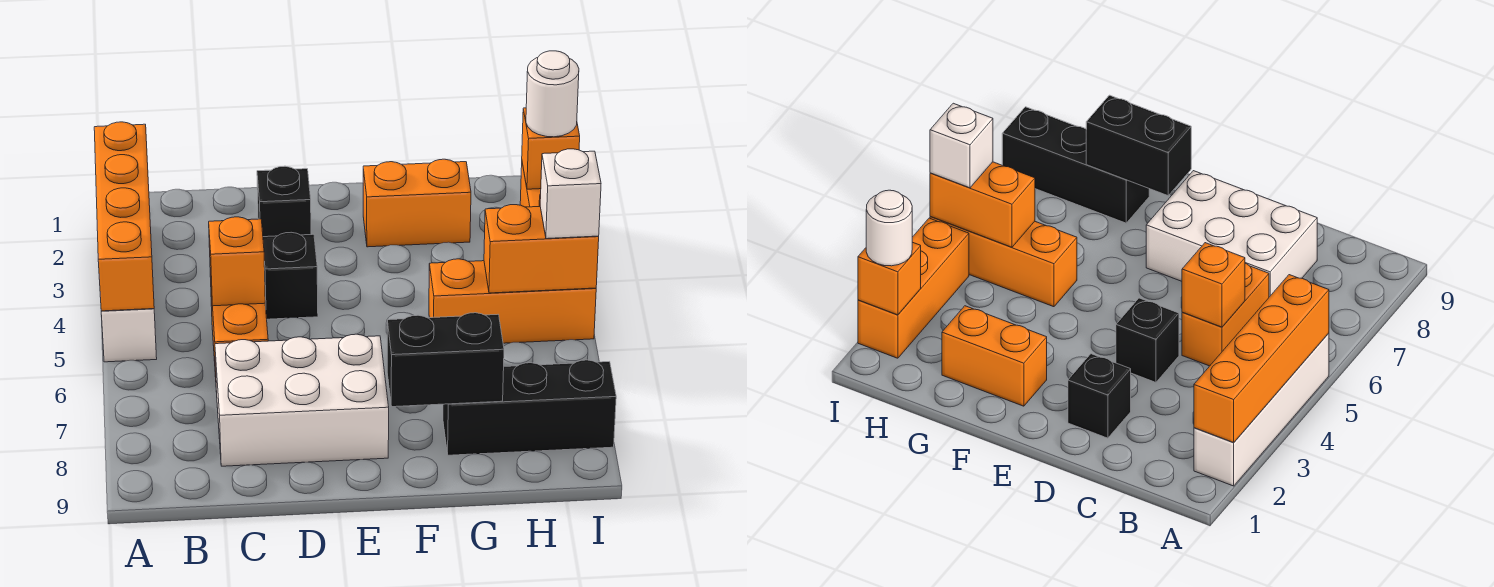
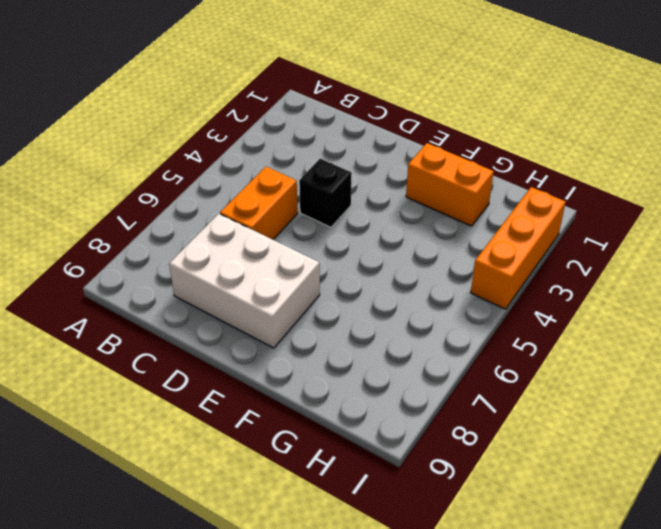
none -> white 1x4 brick [101,309,157,362]
none -> black 1x1 brick [257,166,311,237]
none -> orange 1x3 brick [429,259,596,343]

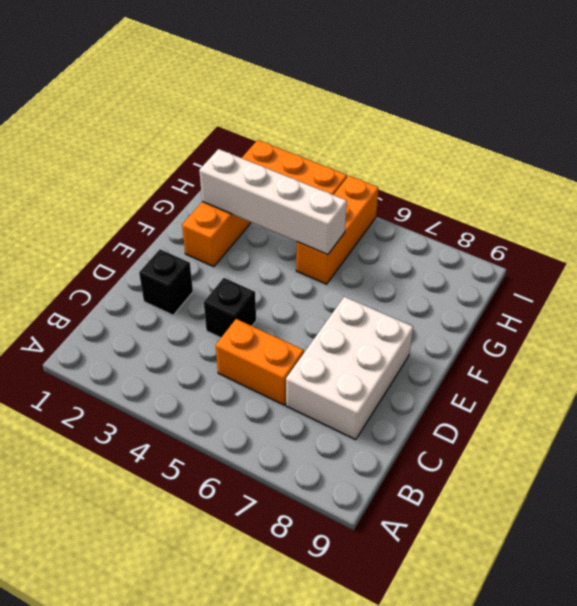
white 1x4 brick [199,149,347,255] -> white 1x4 brick moved to [101,309,157,362]
none -> black 1x3 brick [443,360,616,455]
none -> orange 1x4 brick [94,122,154,311]
none -> orange 1x1 brick [209,217,265,306]

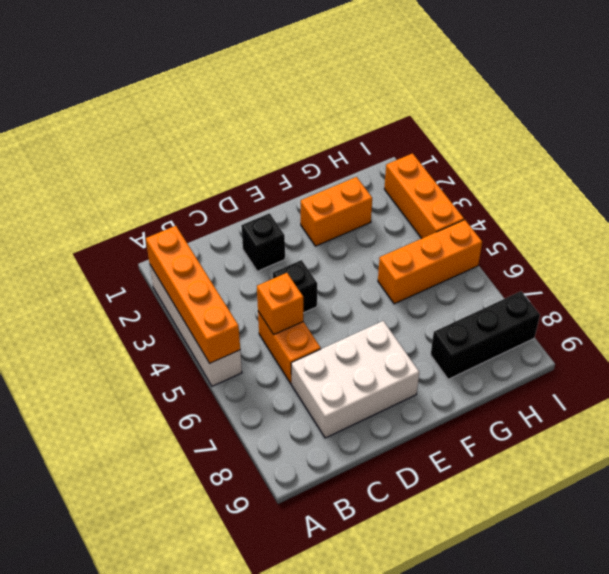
none -> black 1x2 brick [387,313,504,407]
none -> orange 1x2 brick [484,205,599,293]
none -> orange 1x1 brick [522,108,580,189]

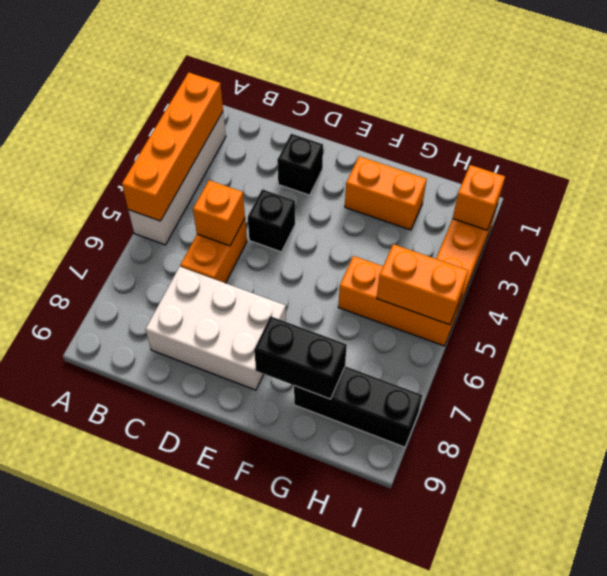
none -> white 1x1 round brick [526,51,579,137]
none -> white 1x1 brick [540,149,601,239]

